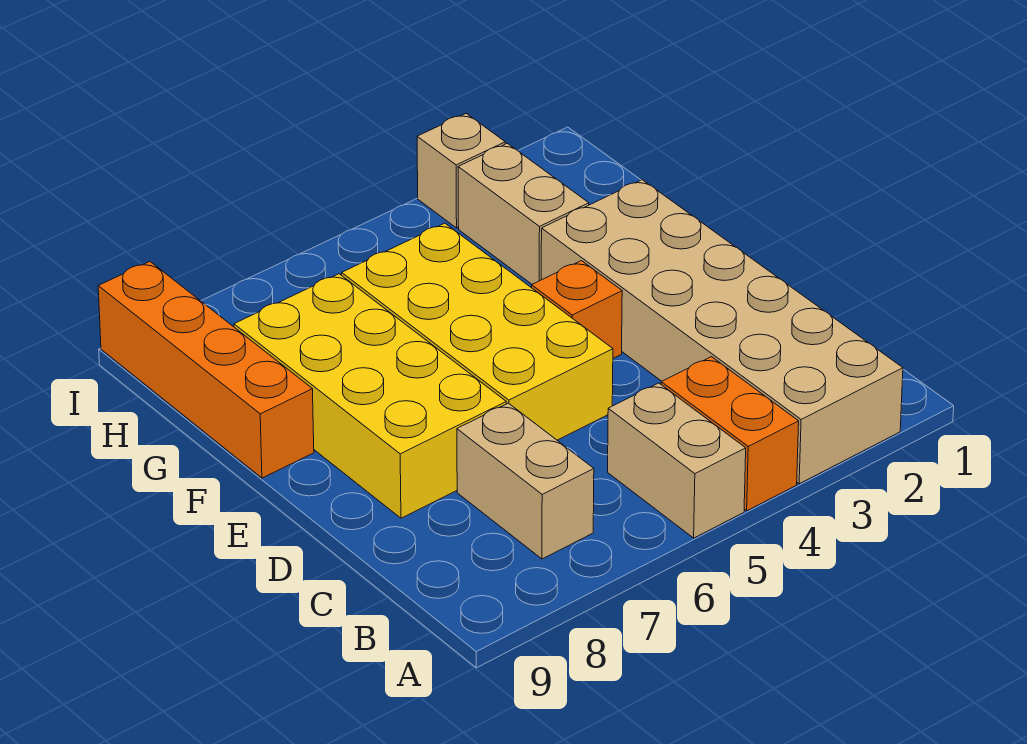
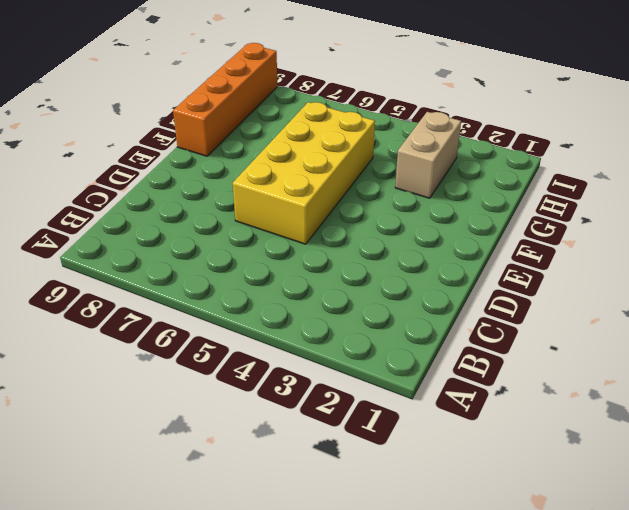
none -> tan 2x6 brick [541,180,903,484]
none -> orange 1x2 brick [661,357,799,511]

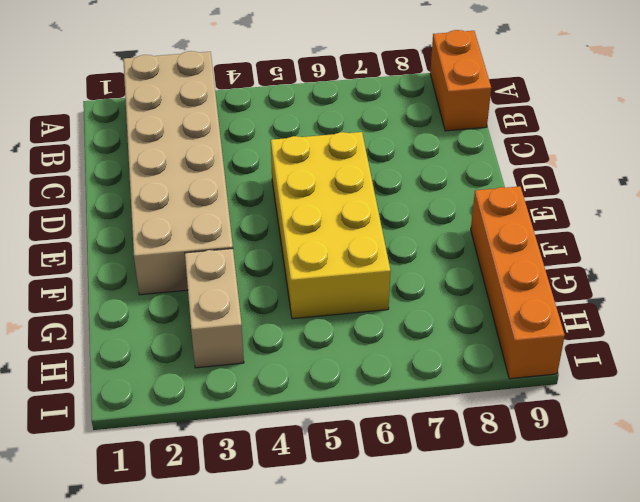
orange 1x2 brick [430,30,491,131] -> orange 1x2 brick moved to [661,357,799,511]
none -> tan 1x2 brick [608,383,746,538]
none -> tan 1x2 brick [457,403,594,559]

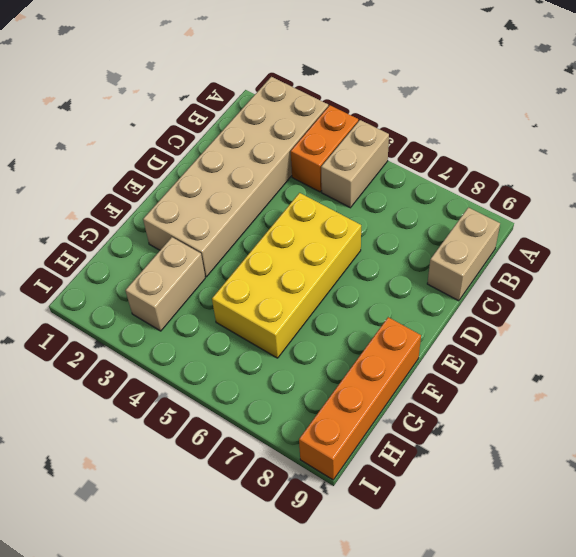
tan 1x2 brick [427,207,500,301] -> tan 1x2 brick moved to [457,403,594,559]
none -> yellow 2x4 brick [234,274,506,518]
none -> orange 1x1 brick [532,261,622,358]

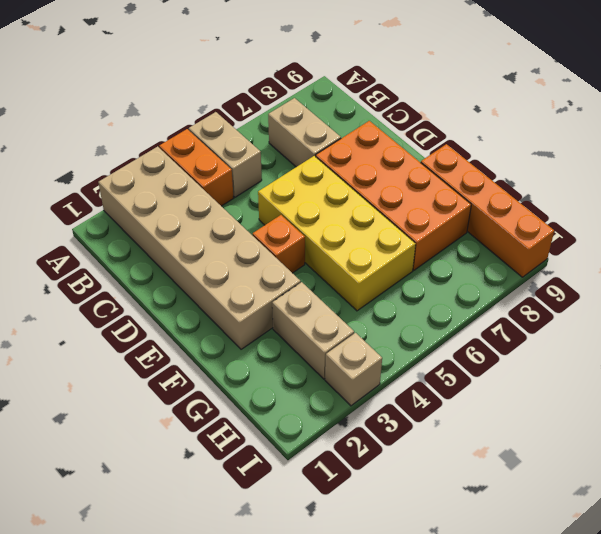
orange 2x4 brick [316,121,471,270] -> yellow 2x4 brick [234,274,506,518]

